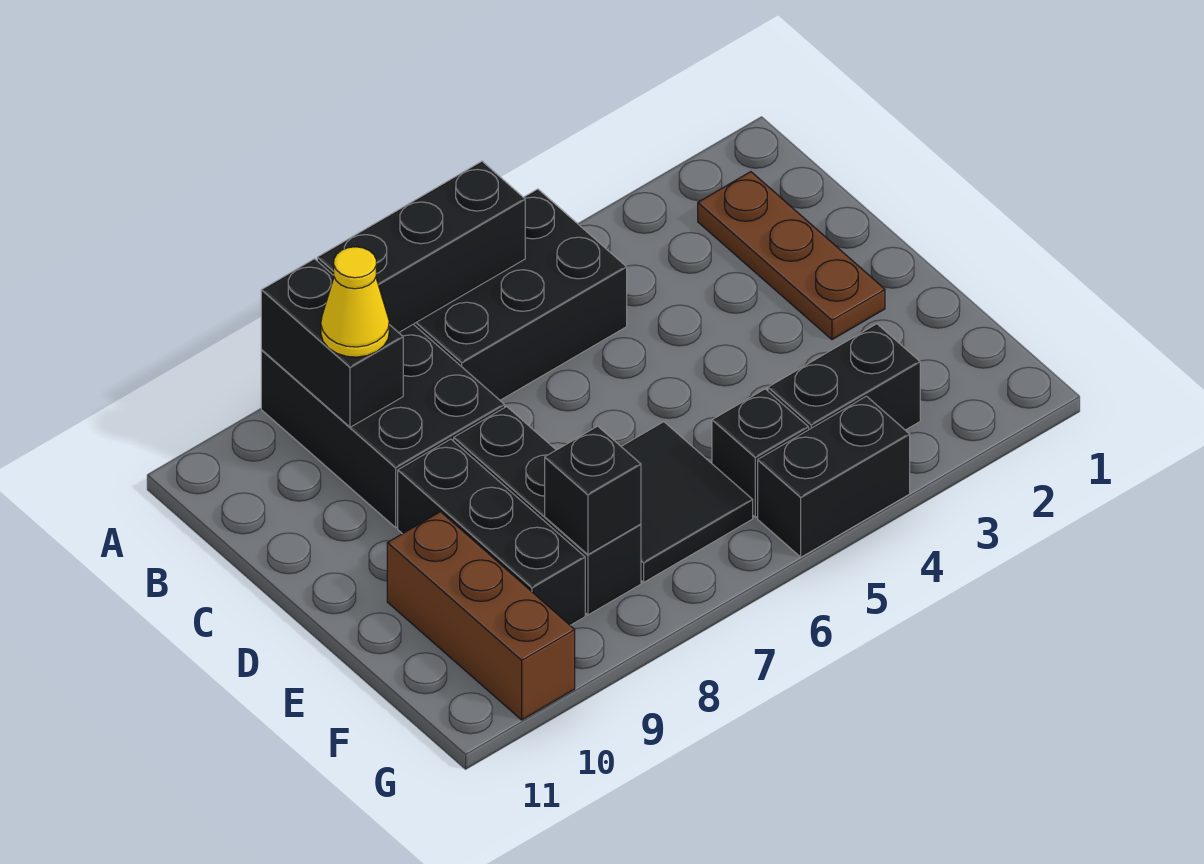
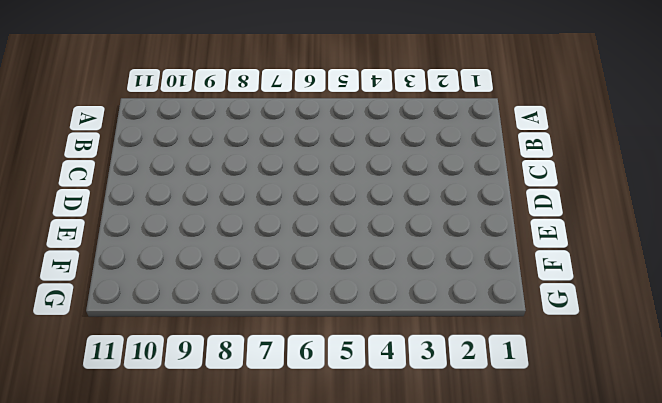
none -> black 2x3 brick [414,189,627,400]
none -> black 2x3 brick [261,324,505,527]
none -> brown 1x3 plate [698,172,885,340]

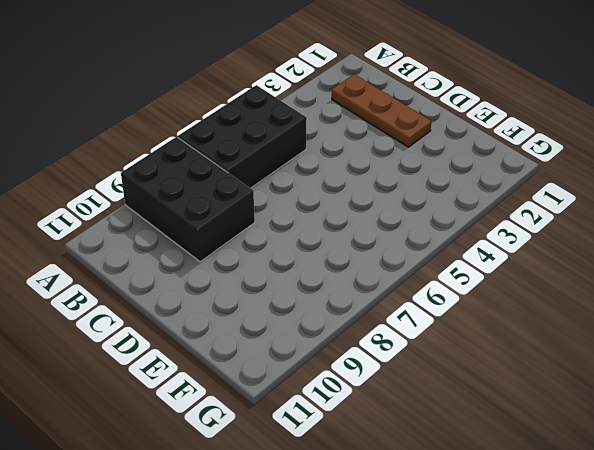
none -> black 1x3 brick [454,407,641,615]
none -> black 1x3 brick [398,439,585,625]
none -> black 2x2 tile [621,422,753,582]

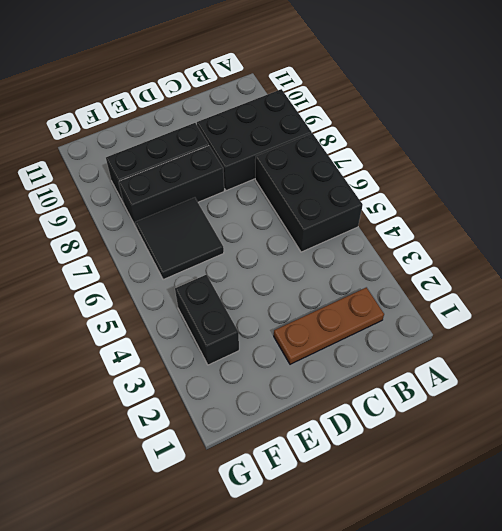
none -> brown 1x3 brick [387,512,575,720]
none -> black 1x1 brick [712,389,809,517]
none -> black 1x2 brick [758,396,910,557]

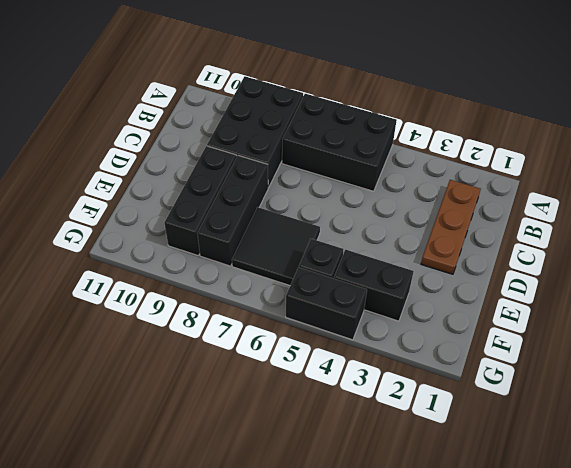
none -> brown 1x3 brick [387,512,575,720]
none -> black 1x3 brick [317,161,525,333]
none -> black 1x2 brick [261,259,403,427]

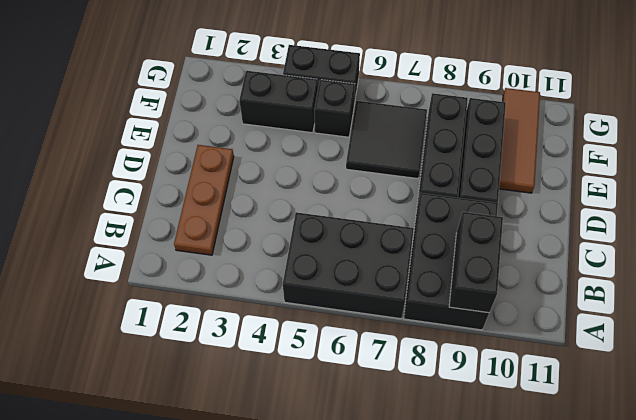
brown 1x3 tile [499,88,540,193] -> brown 1x3 brick [387,512,575,720]
none -> black 1x3 brick [317,161,525,333]
none -> black 1x1 brick [545,426,641,555]
none -> yellow 1x1 cone [321,247,389,357]

